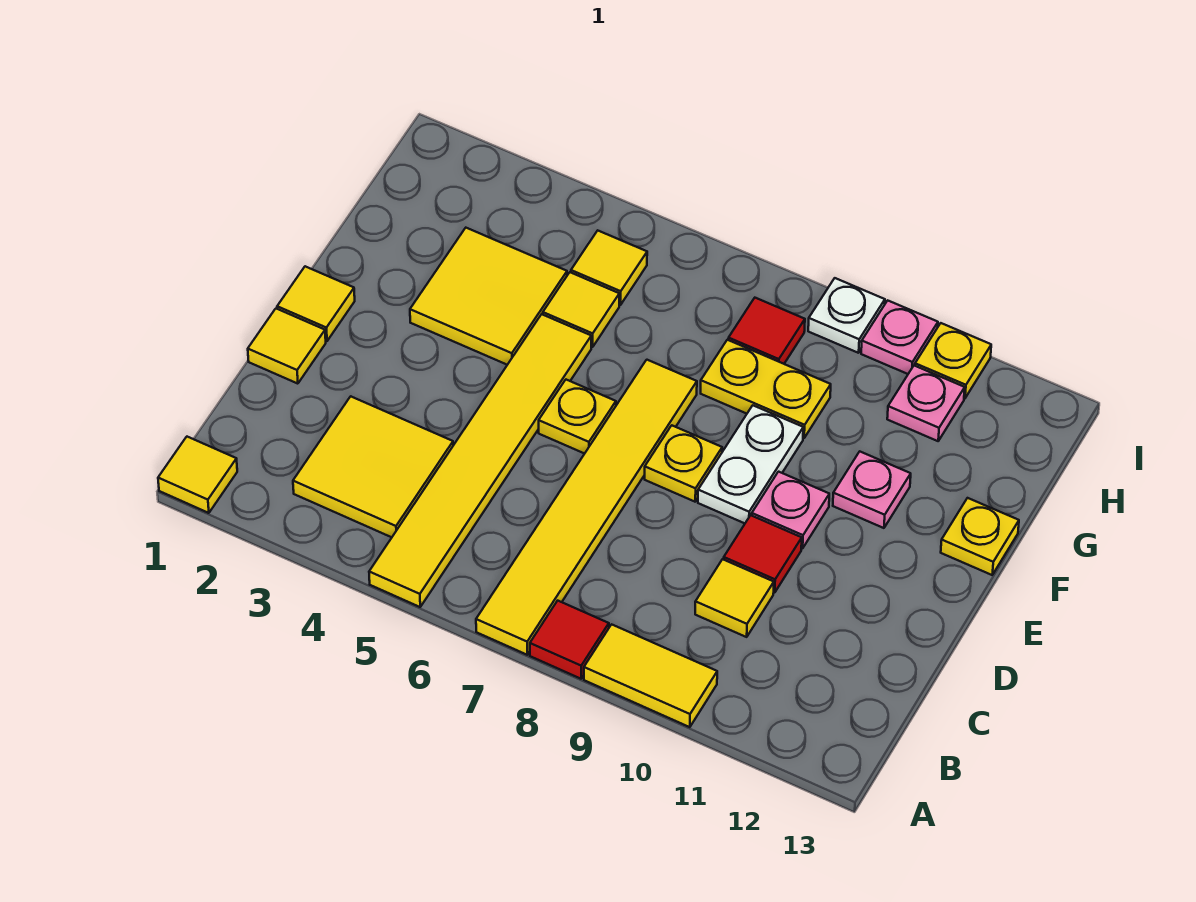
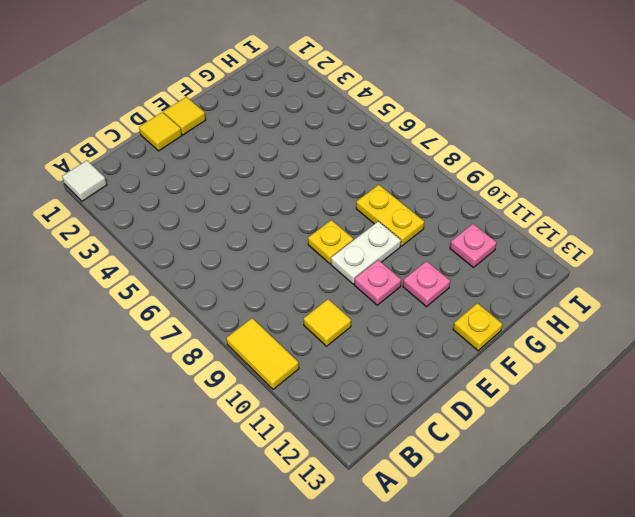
white 1x1 tile [62,160,107,201] -> yellow 1x1 tile [158,437,237,513]
none -> yellow 1x6 tile [369,314,591,607]
none -> yellow 1x6 tile [476,360,697,655]
none -> red 1x1 tile [530,601,609,679]

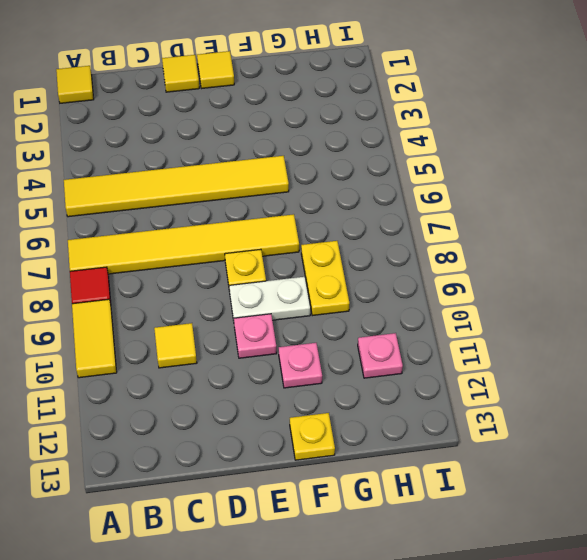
none -> yellow 2x2 tile [293,396,453,537]
none -> red 1x1 tile [724,515,802,593]
none -> yellow 1x1 plate [539,380,616,454]

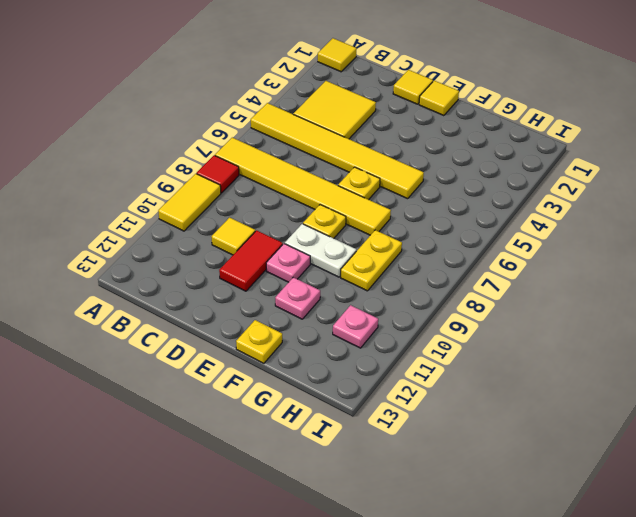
red 1x2 tile [219,230,283,291] -> red 1x1 tile [724,515,802,593]
none -> yellow 2x2 tile [410,228,567,365]
none -> yellow 1x1 tile [543,272,619,347]
none -> yellow 1x1 tile [571,231,647,305]

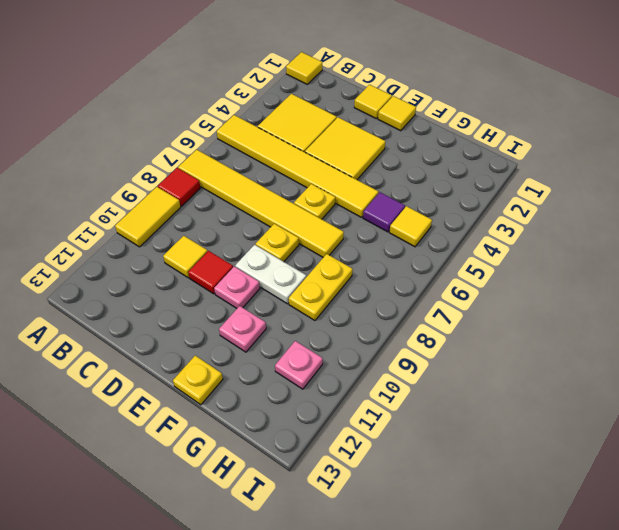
yellow 2x2 tile [305,117,385,180] -> yellow 2x2 tile moved to [410,228,567,365]
purple 1x1 tile [363,192,405,232] -> yellow 1x1 tile [543,272,619,347]
none -> red 1x1 tile [728,298,805,364]
none -> white 1x1 plate [808,278,885,353]
none -> pink 1x1 plate [861,301,938,374]

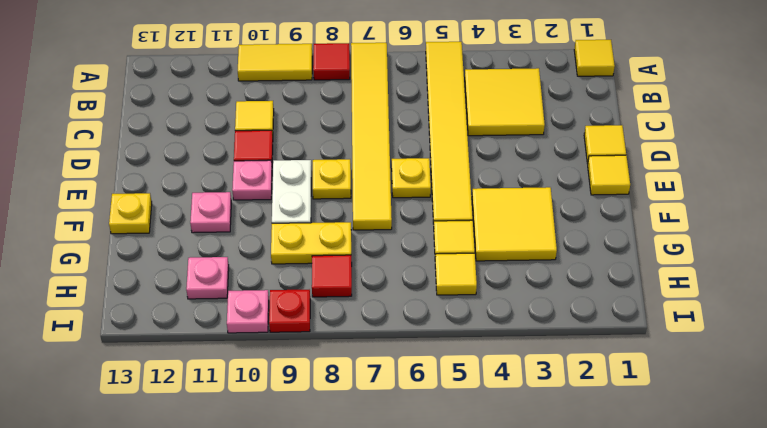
red 1x1 plate [269,290,310,332] -> white 1x1 plate [808,278,885,353]
none -> yellow 1x1 plate [915,323,991,398]

